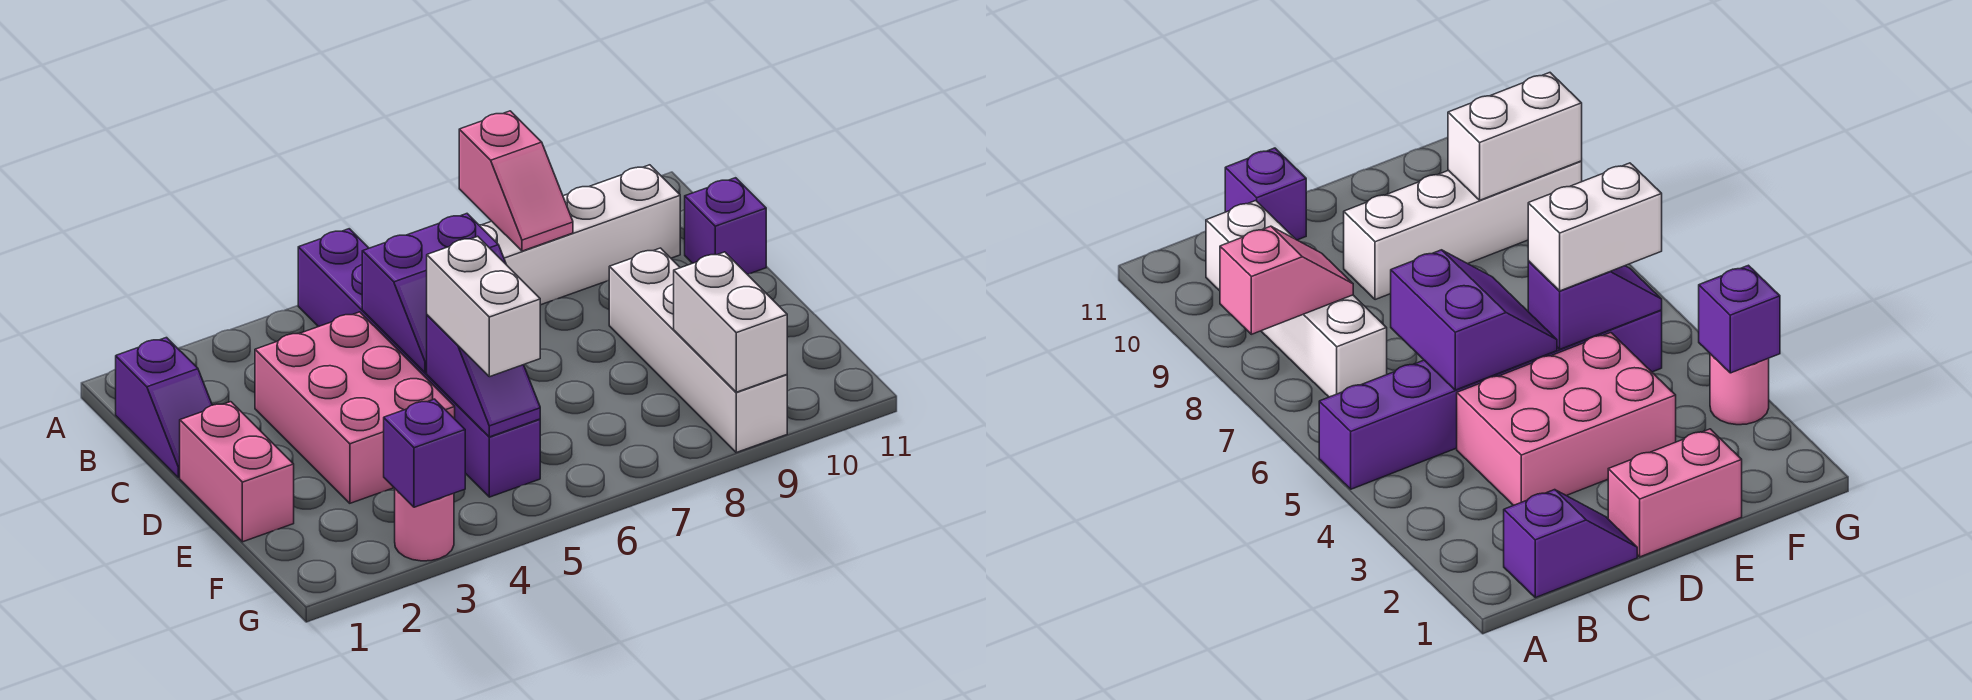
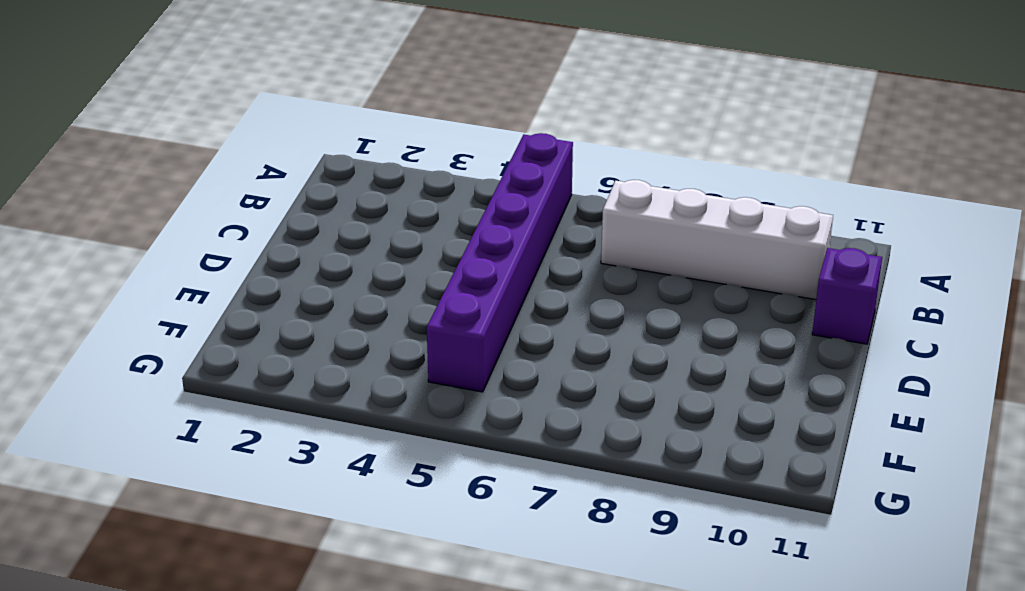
none -> purple 1x2 slope [116,338,212,478]
none -> pink 2x3 brick [255,312,455,503]
none -> pink 1x2 brick [180,402,294,542]

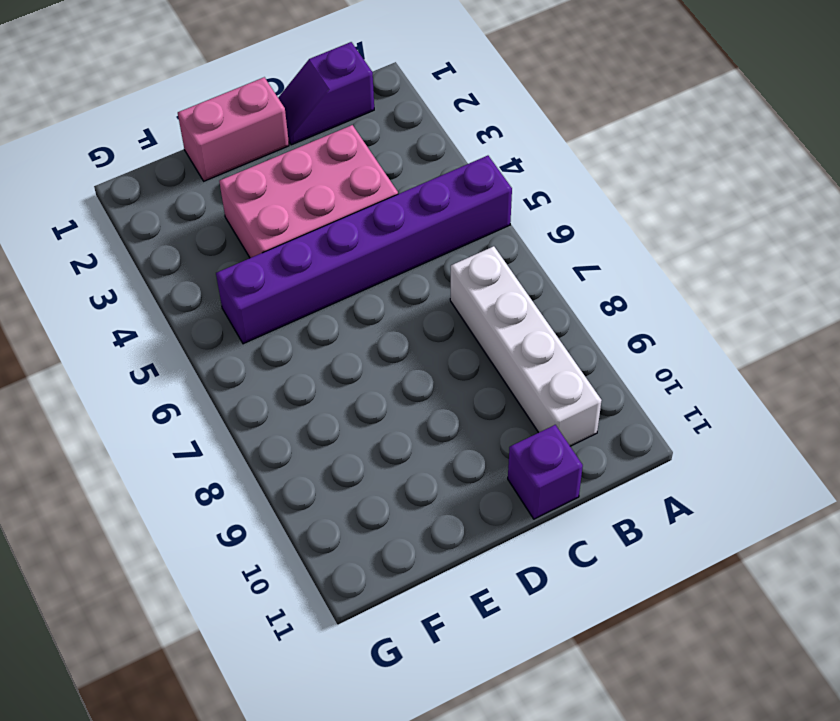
none -> white 1x4 brick [609,248,787,452]
none -> pink 1x1 round brick [395,489,454,561]
none -> pink 1x2 slope [459,111,573,251]

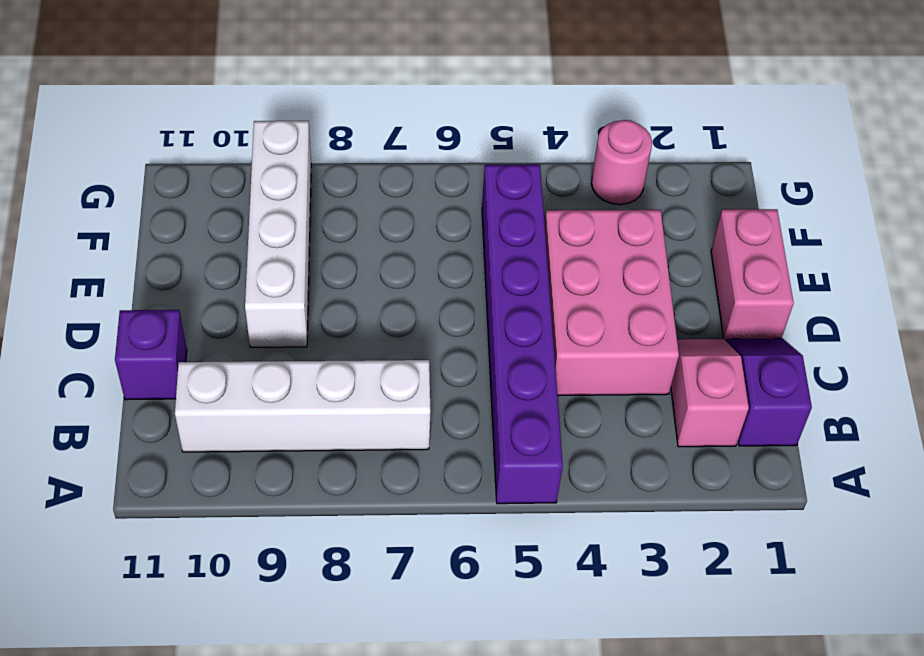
pink 1x2 slope [671,339,749,447] -> pink 1x2 slope moved to [459,111,573,251]
none -> purple 2x2 slope [362,214,506,373]
none -> purple 1x2 slope [427,315,540,437]
none -> white 1x2 brick [674,252,787,392]

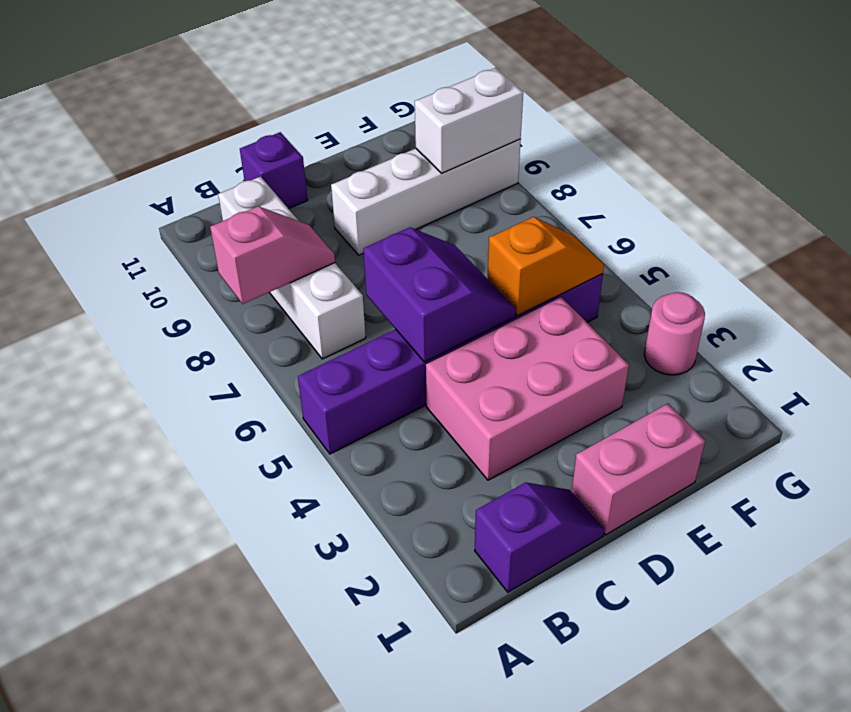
orange 1x2 slope [488,217,604,316] -> purple 1x2 slope [427,315,540,437]
none -> purple 1x1 brick [384,399,465,507]
none -> white 1x2 brick [427,236,540,377]

